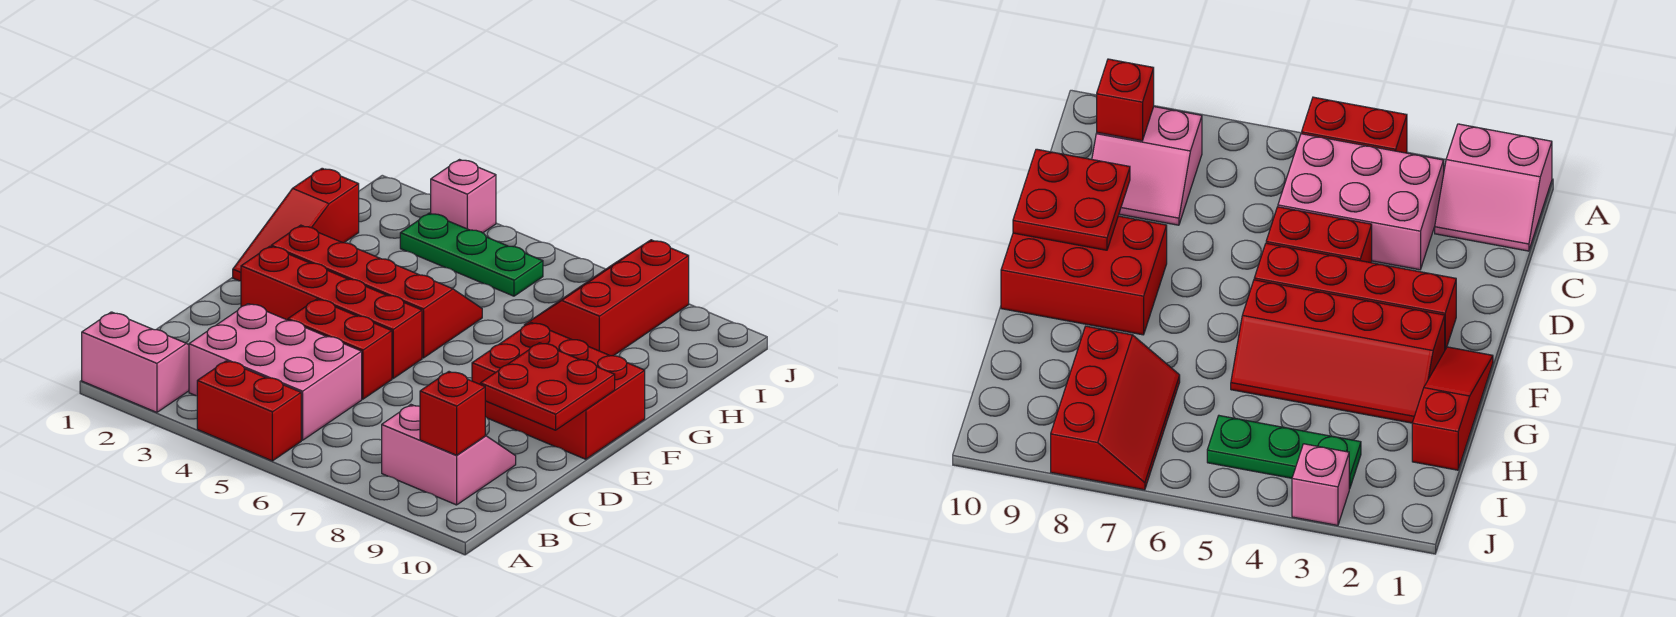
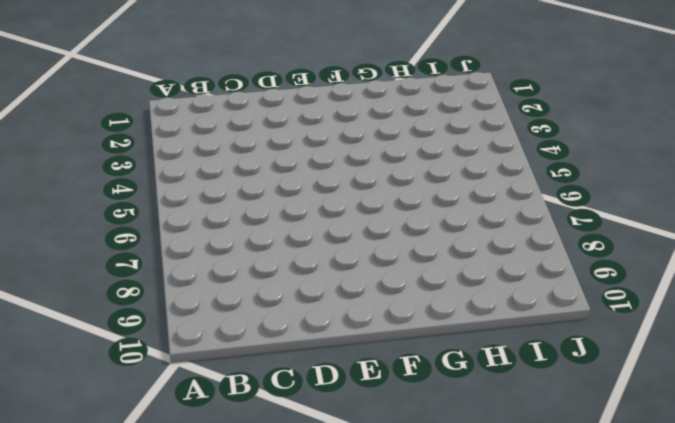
none -> pink 2x2 slope [82,312,189,412]
none -> red 1x2 brick [197,361,301,461]
none -> pink 2x3 brick [189,304,362,440]

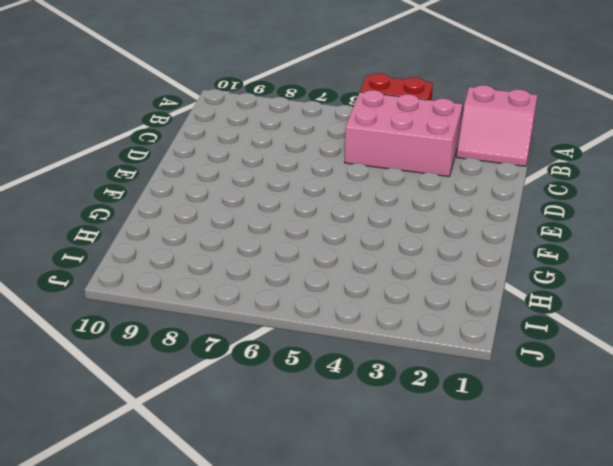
none -> pink 2x2 slope [382,405,516,505]
none -> red 1x2 brick [288,299,392,399]
none -> red 1x4 brick [241,246,422,378]

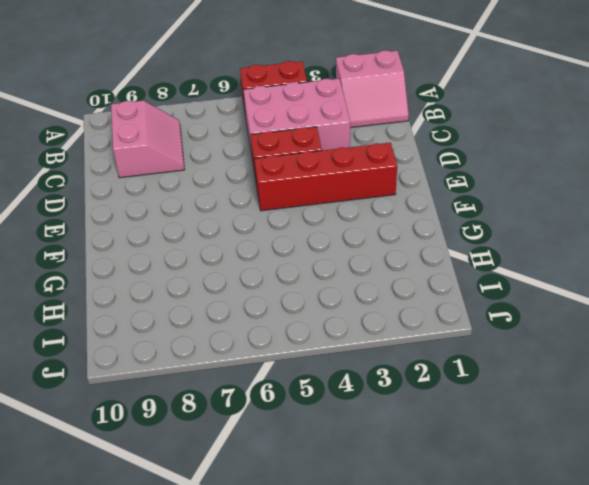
pink 2x2 slope [111,101,185,178] -> pink 2x2 slope turned to [382,405,516,505]
none -> red 2x3 brick [472,323,645,459]
none -> red 1x3 slope [233,168,359,281]
none -> red 2x4 slope [271,225,482,358]

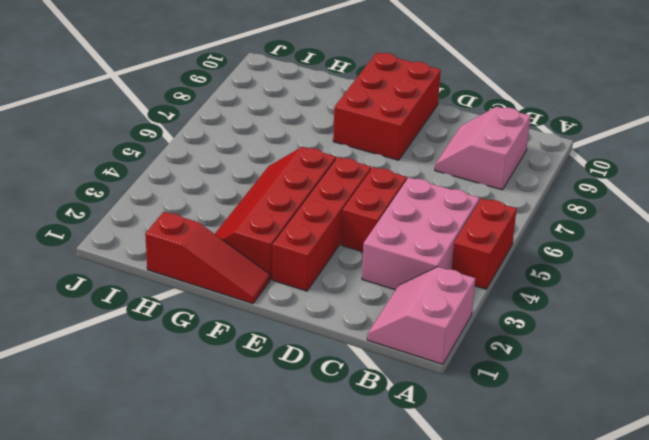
none -> red 2x3 slope [524,240,689,356]
none -> green 1x3 plate [400,213,543,296]
none -> pink 1x1 brick [431,160,496,233]

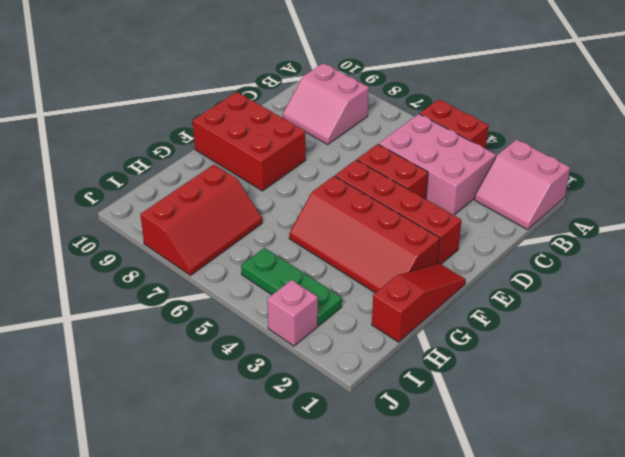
none -> red 1x1 brick [420,372,486,455]
none -> red 2x2 plate [480,343,615,430]

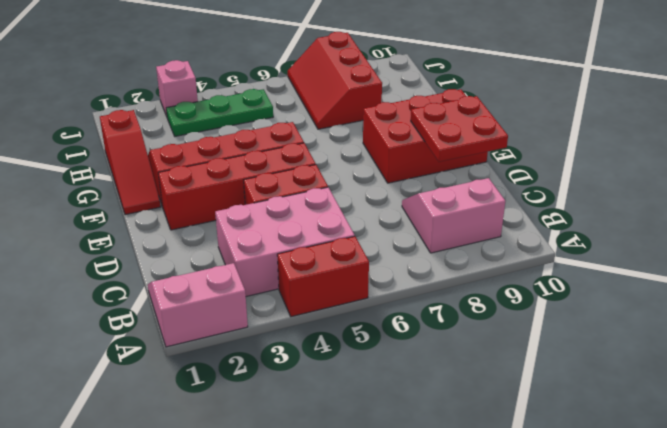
none -> red 1x1 brick [420,372,486,455]

